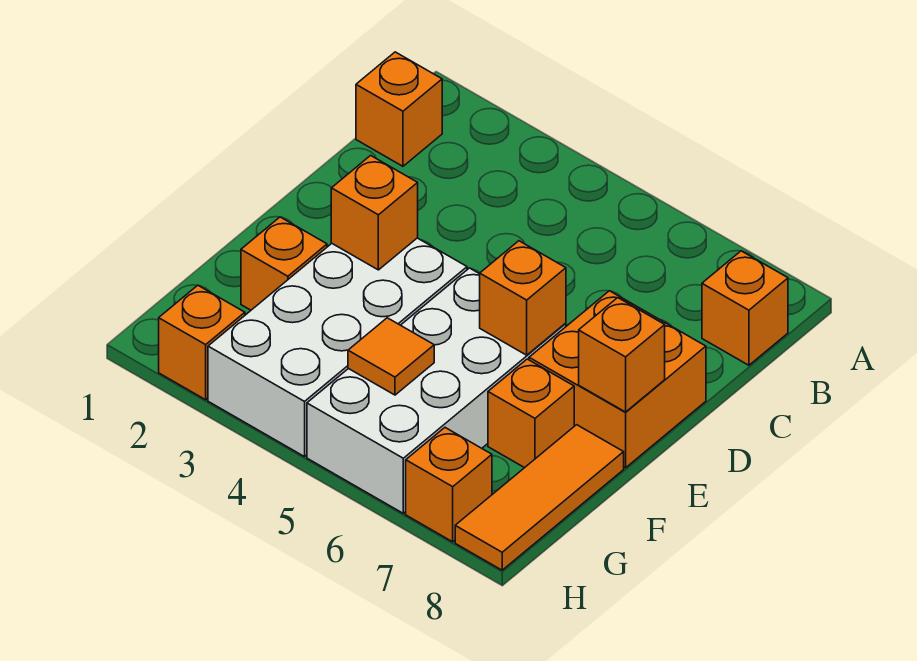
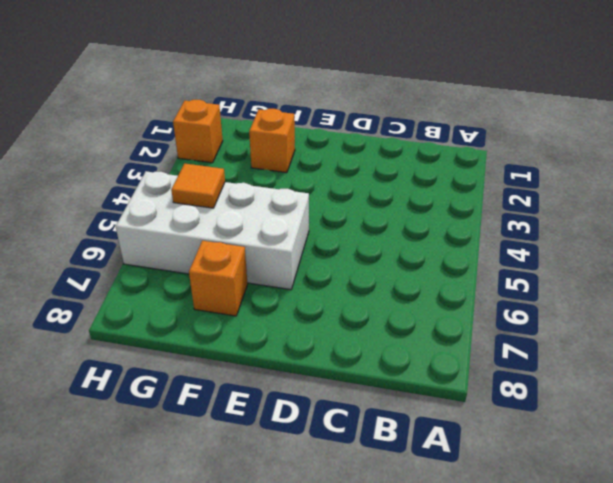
none -> orange 1x1 brick [356,52,442,166]
none -> orange 1x1 brick [702,251,788,365]
none -> orange 2x2 brick [529,291,706,468]

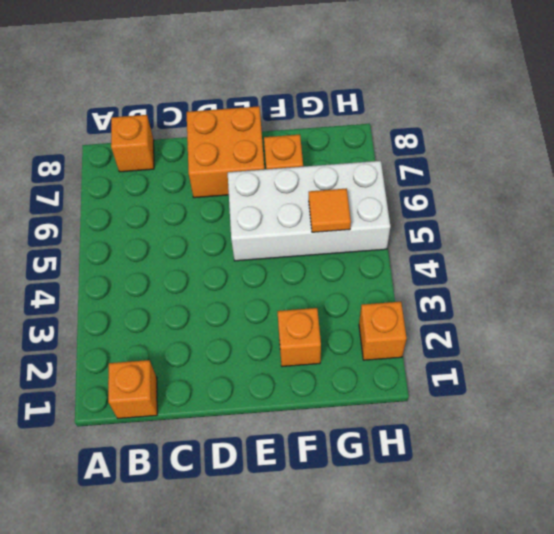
none -> white 2x4 brick [208,238,467,457]
none -> orange 1x3 tile [455,425,624,570]
none -> orange 1x1 brick [406,428,492,542]

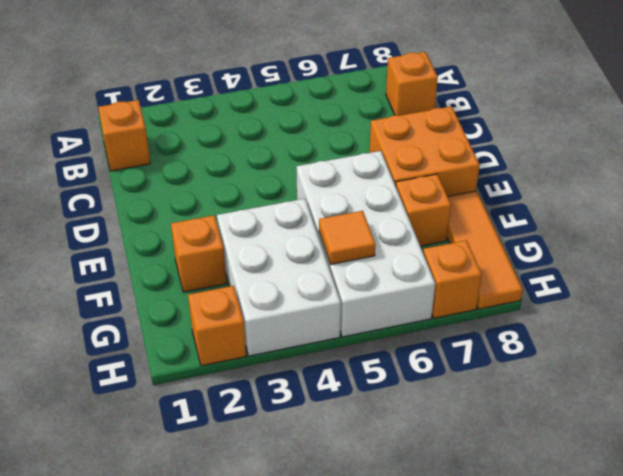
white 2x3 brick [217,199,341,356] -> white 2x4 brick [208,238,467,457]
none -> orange 1x1 brick [331,156,418,270]
none -> orange 1x1 brick [480,241,566,355]
none -> orange 1x1 brick [579,298,665,412]

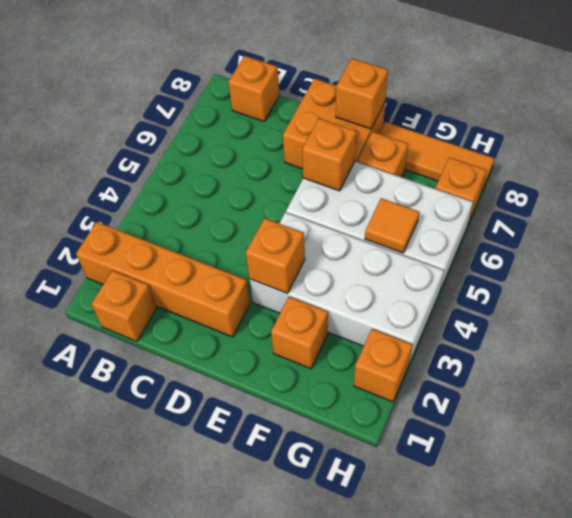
orange 1x4 brick [76,222,250,337] -> none

